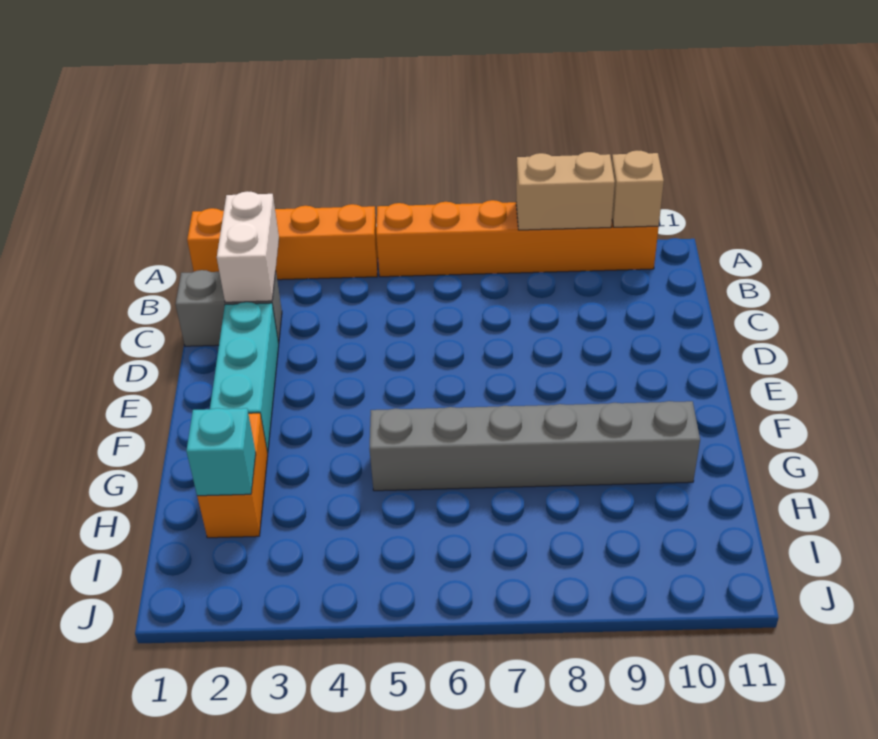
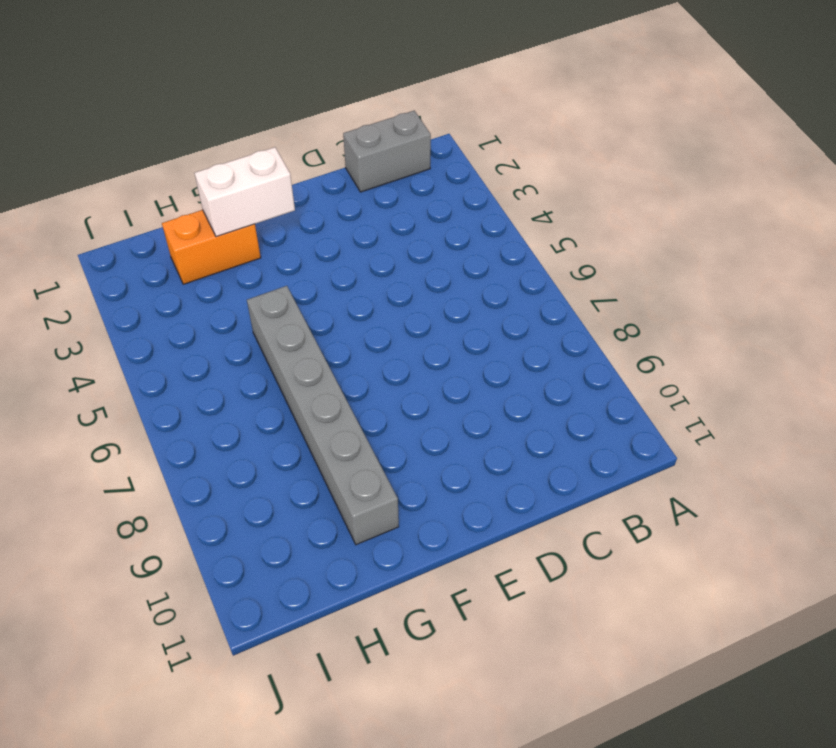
grey 1x2 brick [343,111,431,192] -> grey 1x2 brick turned to [176,270,282,346]
white 1x2 brick [195,147,295,237] -> white 1x2 brick moved to [217,191,279,302]
none -> orange 1x4 brick [187,204,378,280]
none -> orange 1x6 brick [376,200,659,277]

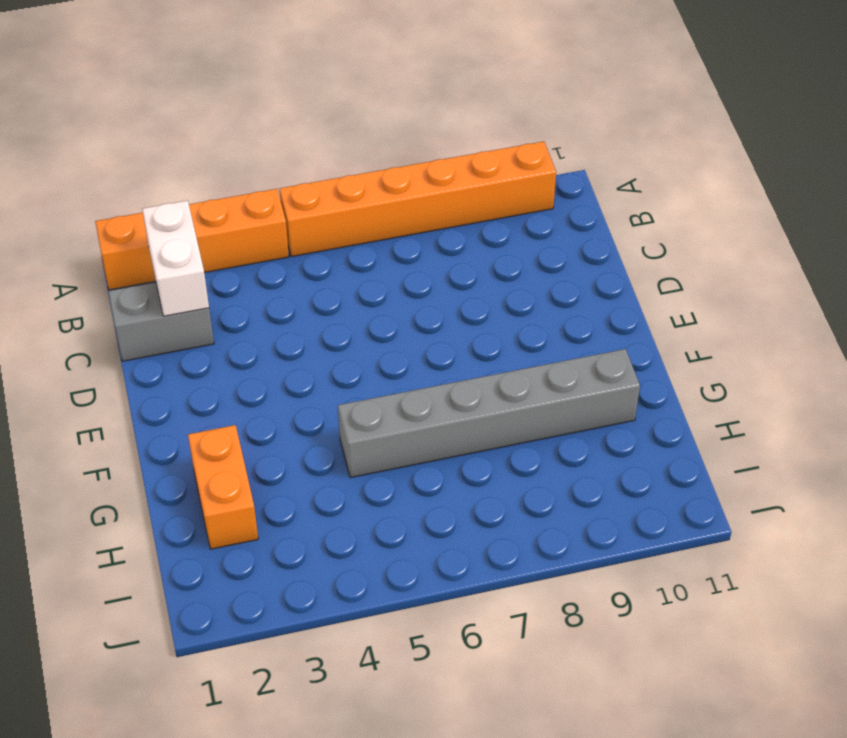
none -> cyan 1x3 brick [210,302,279,453]
none -> tan 1x2 brick [516,152,615,230]

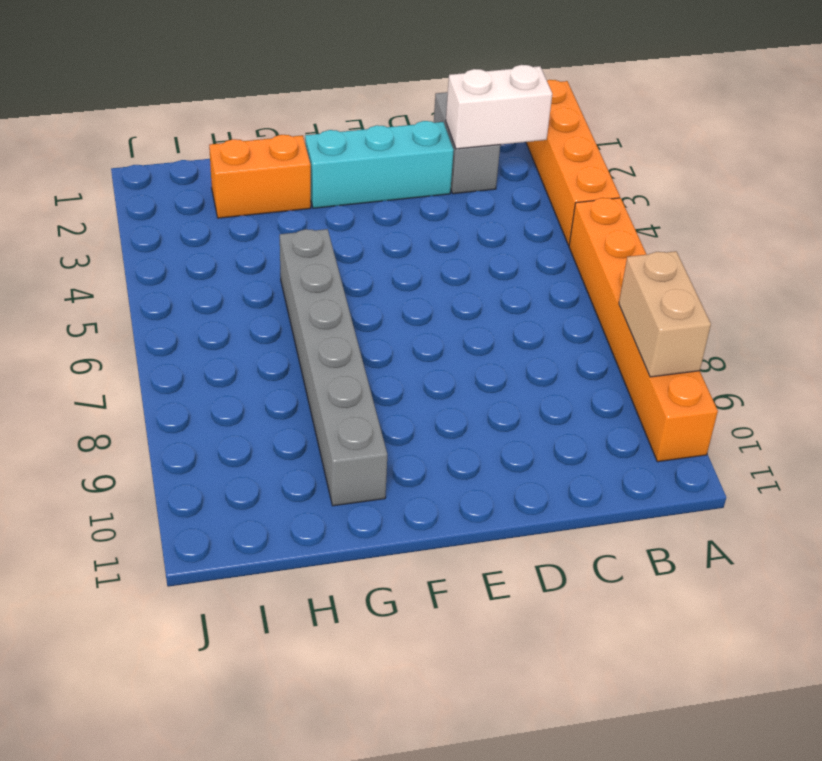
none -> tan 1x1 brick [612,151,664,227]
none -> cyan 1x1 brick [186,408,256,496]

